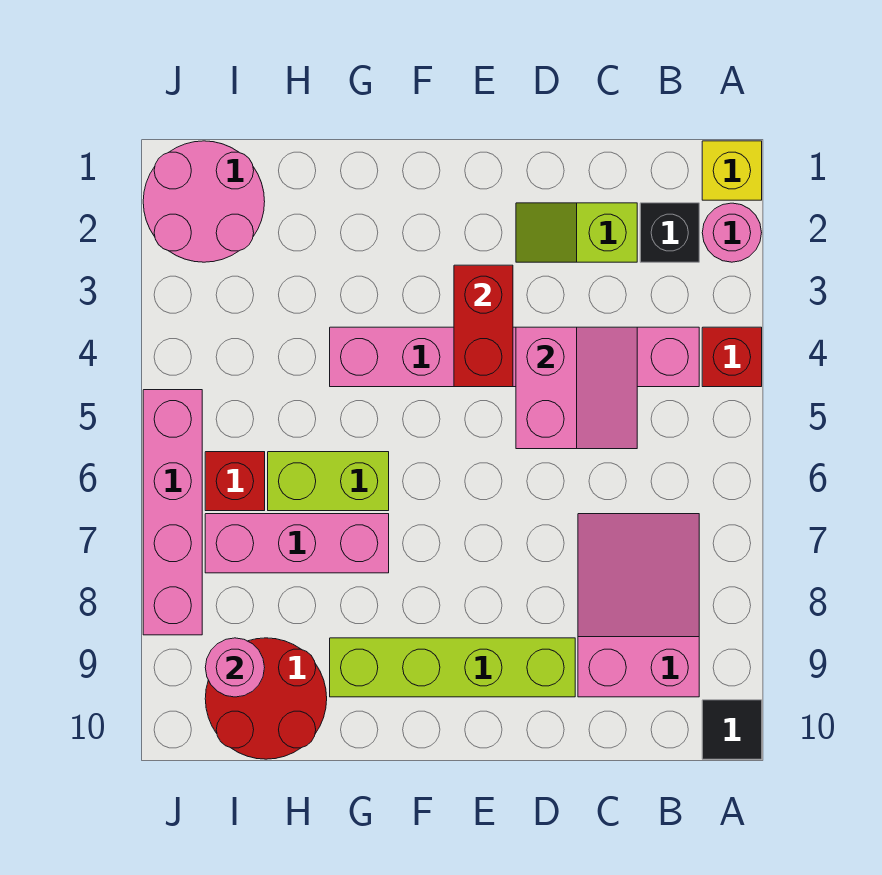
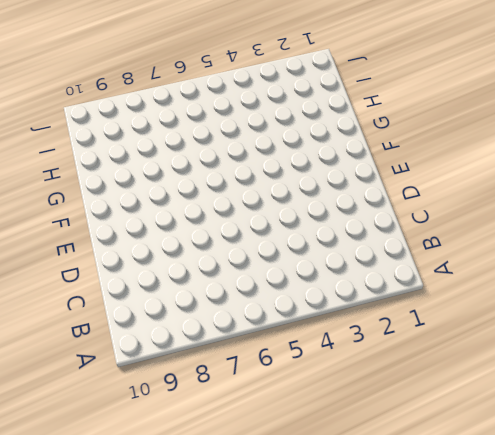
none -> yellow 1x1 brick [702,141,762,200]
none -> pink 1x1 round brick [702,203,762,262]
none -> red 1x1 brick [702,327,762,387]

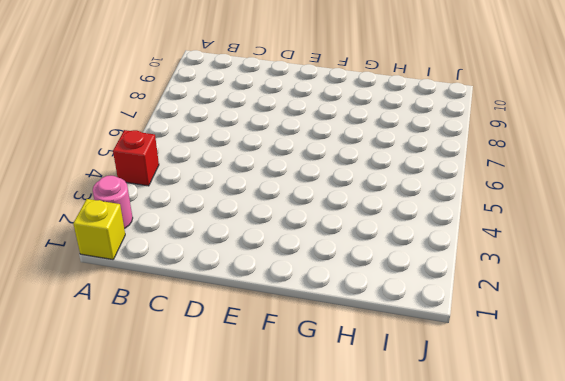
none -> black 1x1 tile [702,700,762,759]
none -> black 1x1 brick [640,203,699,262]
none -> pink 1x6 brick [330,327,699,387]

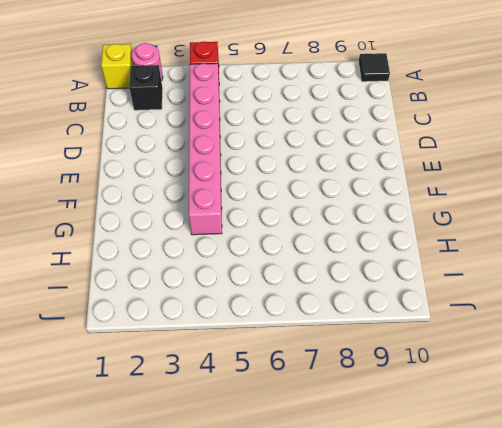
none -> pink 2x3 slope [578,514,699,697]
none -> lime 1x2 slope [516,203,637,262]
none -> lime 1x4 brick [330,638,575,697]

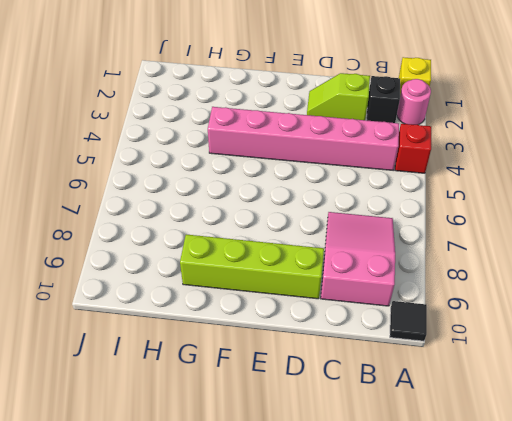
none -> lime 1x2 brick [268,452,389,511]
none -> pink 1x3 brick [205,514,389,573]
none -> red 2x2 round brick [205,638,327,759]

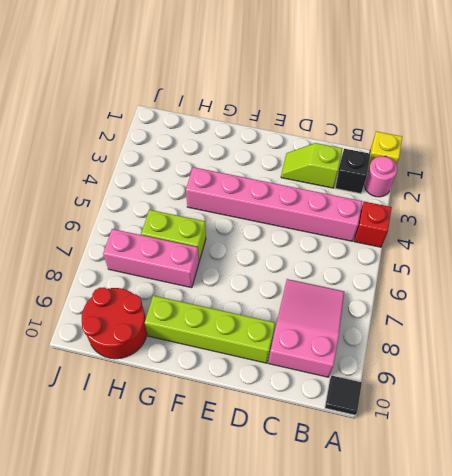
none -> pink 2x2 round brick [143,141,265,262]
none -> red 1x1 brick [205,452,265,511]
none -> pink 1x4 brick [143,390,202,635]

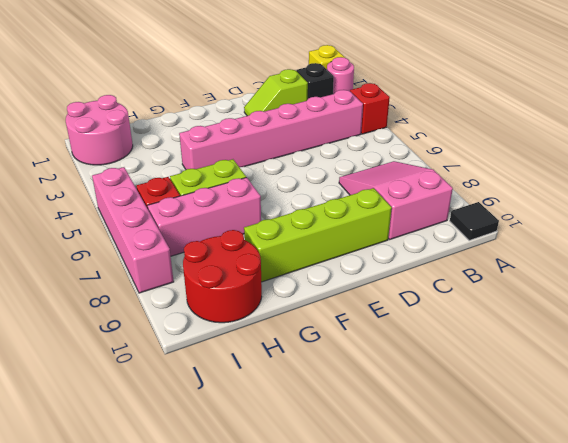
none -> pink 2x2 slope [516,327,637,449]
none -> red 1x2 brick [454,265,513,387]
none -> pink 1x1 round brick [205,638,265,697]

